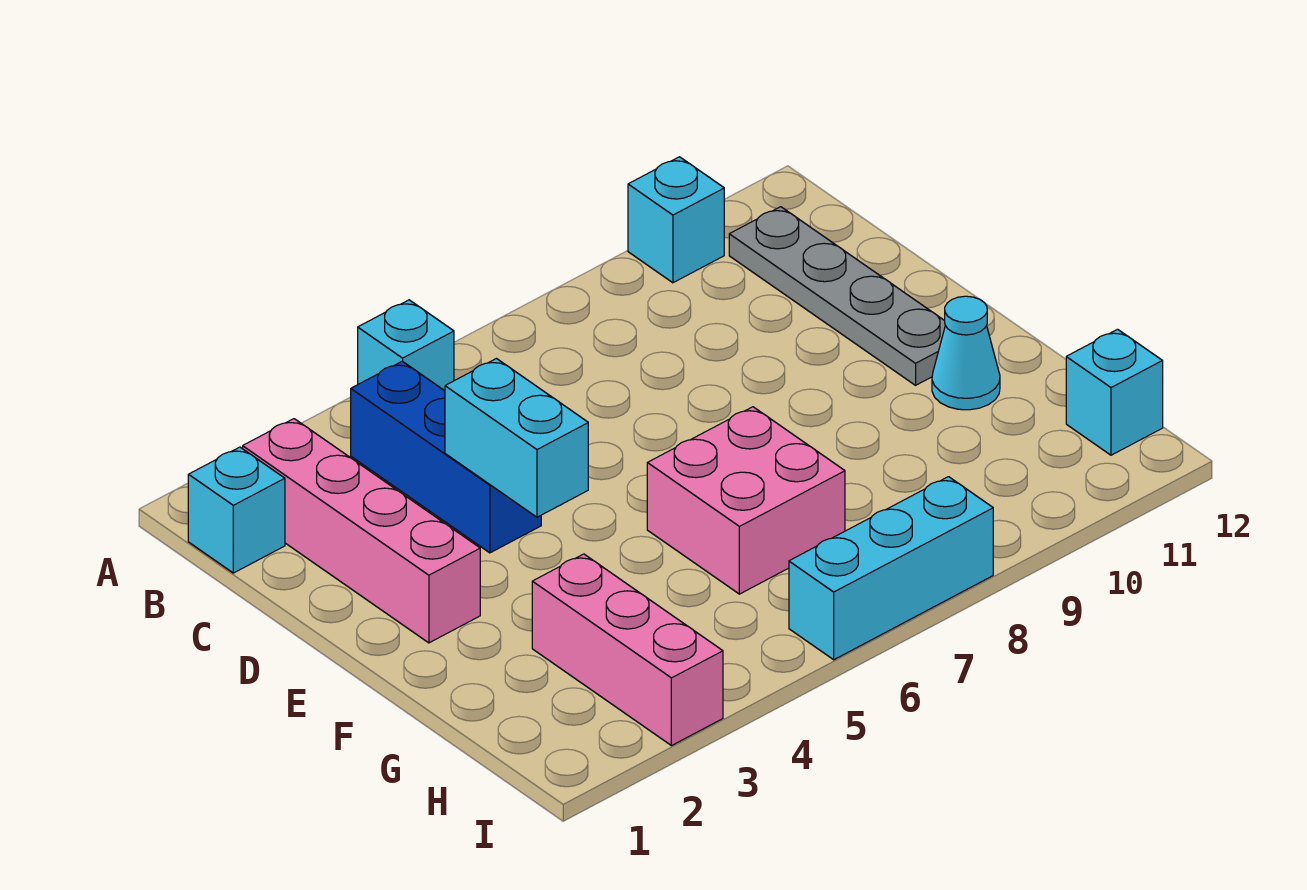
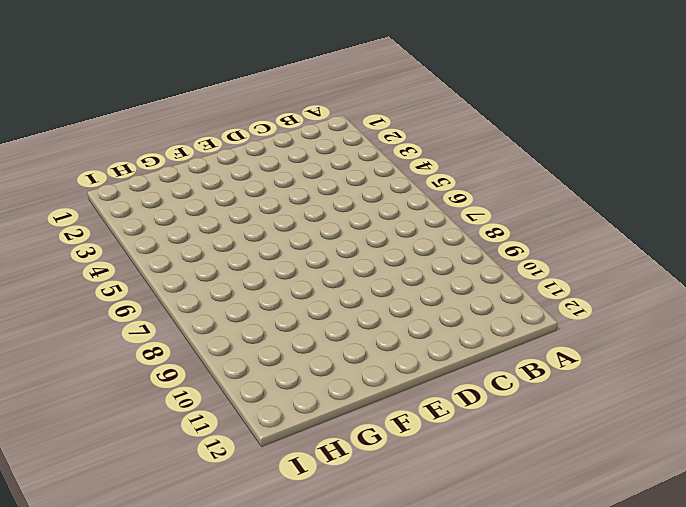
none -> cyan 1x1 brick [358,300,454,391]
none -> cyan 1x1 brick [628,157,724,283]
none -> cyan 1x1 brick [188,447,285,573]

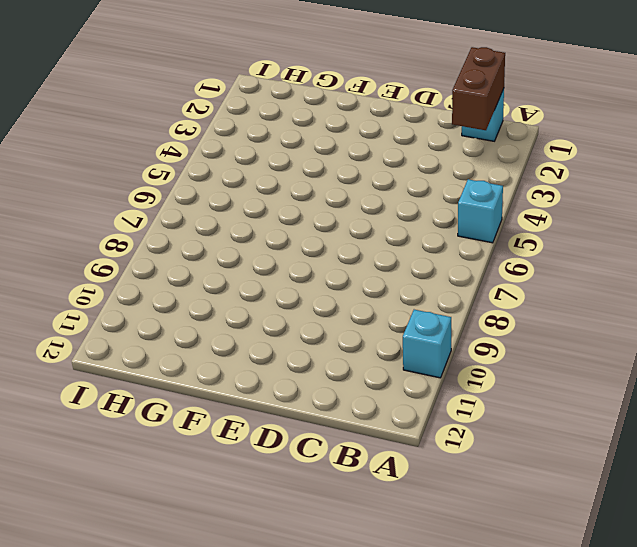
brown 1x2 brick [452,47,505,130] -> none
none -> pink 1x4 brick [243,419,480,643]
none -> blue 1x3 brick [351,361,541,553]
none -> grey 1x4 plate [729,207,945,385]

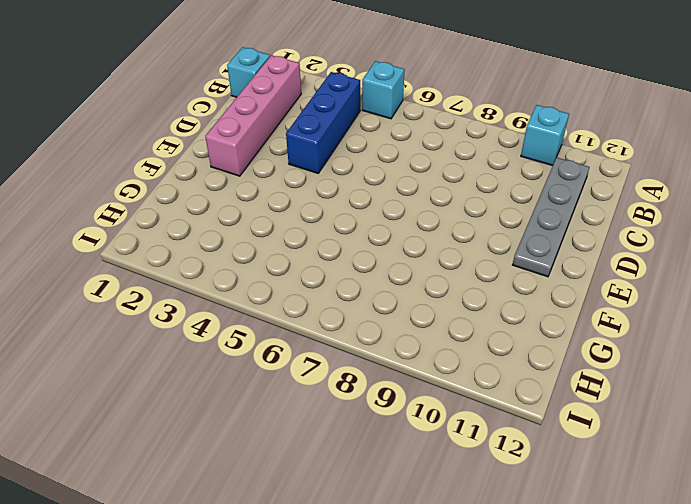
none -> pink 2x2 brick [647,407,845,594]
none -> cyan 1x1 cone [932,296,1000,410]
none -> pink 1x3 brick [532,554,723,746]

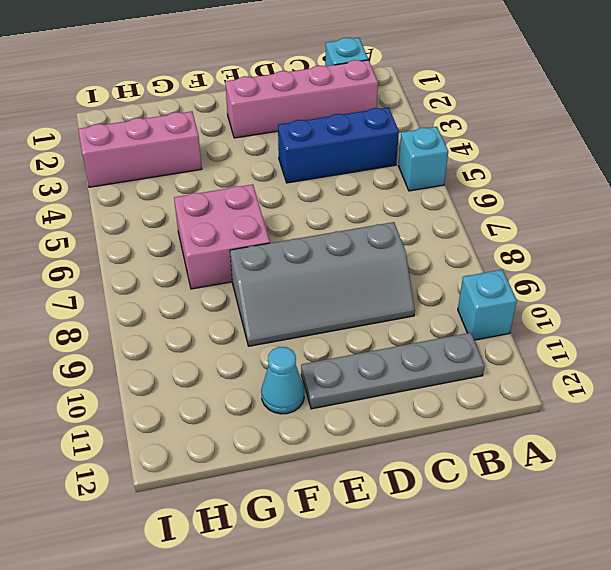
grey 2x4 slope [230,222,415,346] -> none
none -> cyan 1x1 brick [1066,329,1163,455]
none -> cyan 1x3 brick [789,477,993,660]
none -> cyan 1x2 brick [445,359,588,517]

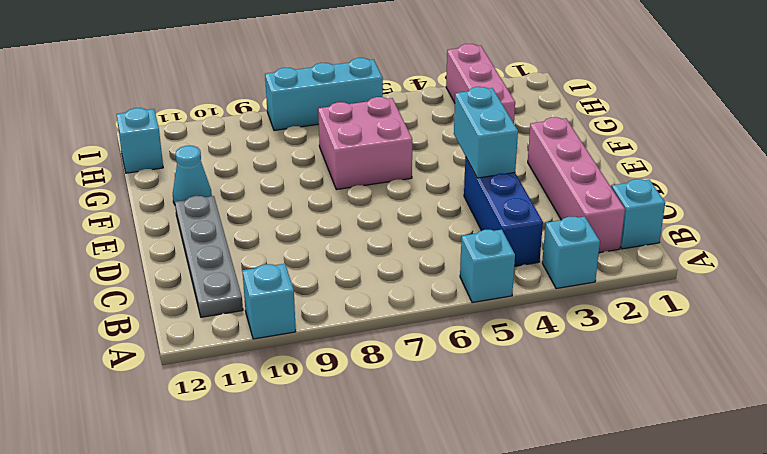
cyan 1x1 brick [542,217,600,289] -> none

